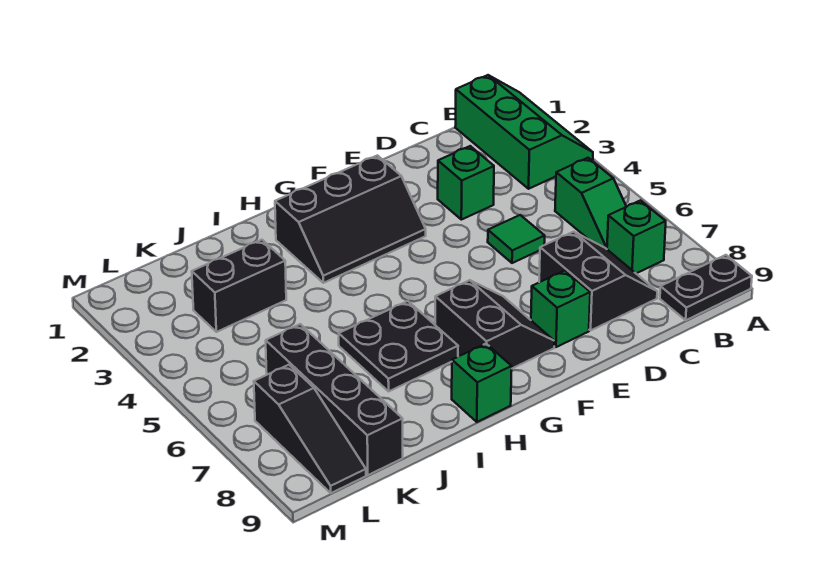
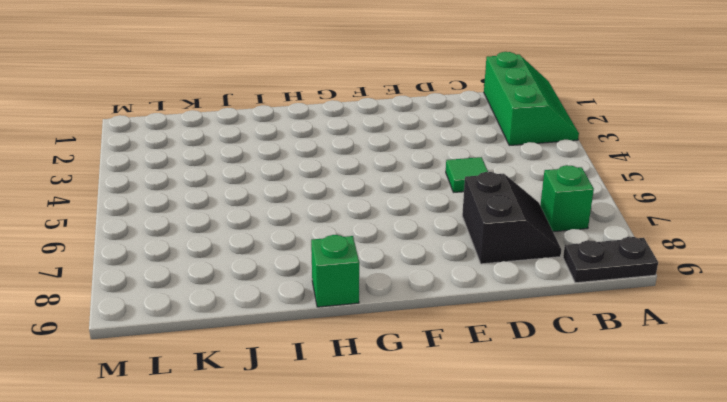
none -> green 1x2 slope [555,158,626,249]
none -> green 1x1 brick [438,146,494,220]
none -> green 1x1 brick [531,271,590,347]

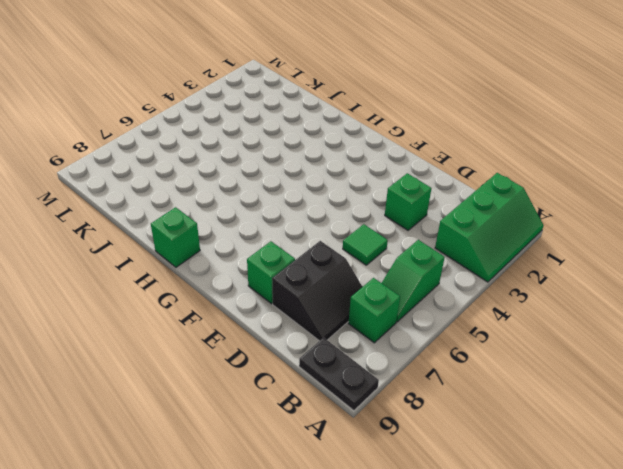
none -> black 2x3 slope [275,155,426,283]
none -> black 2x2 slope [435,280,555,368]
none -> black 2x2 plate [339,301,458,391]

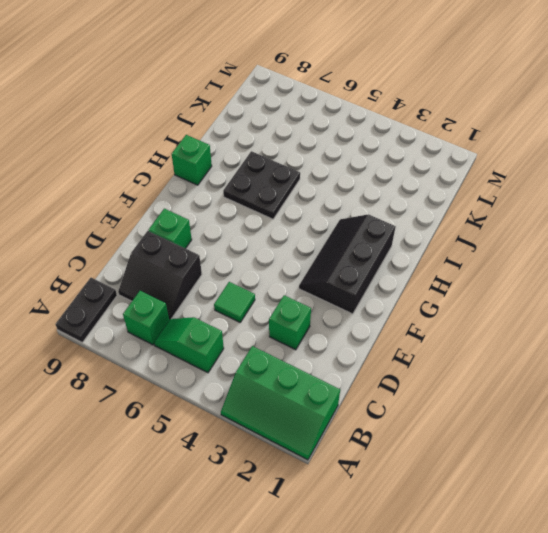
none -> black 2x2 slope [435,280,555,368]
none -> black 1x2 brick [192,240,286,332]
none -> black 1x4 brick [266,324,403,475]

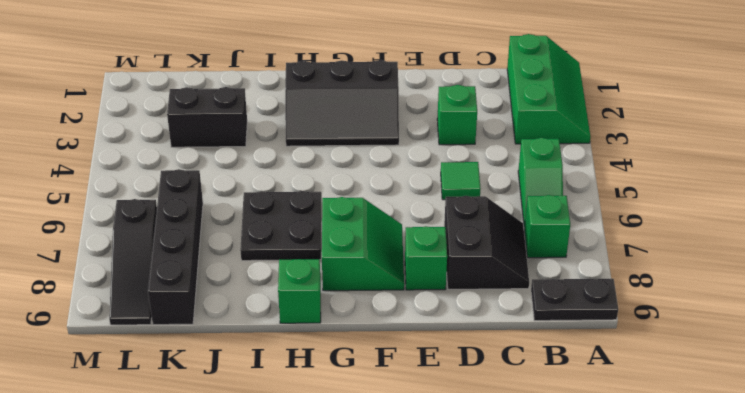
green 2x2 slope [322,197,404,291] -> black 2x2 slope [435,280,555,368]

